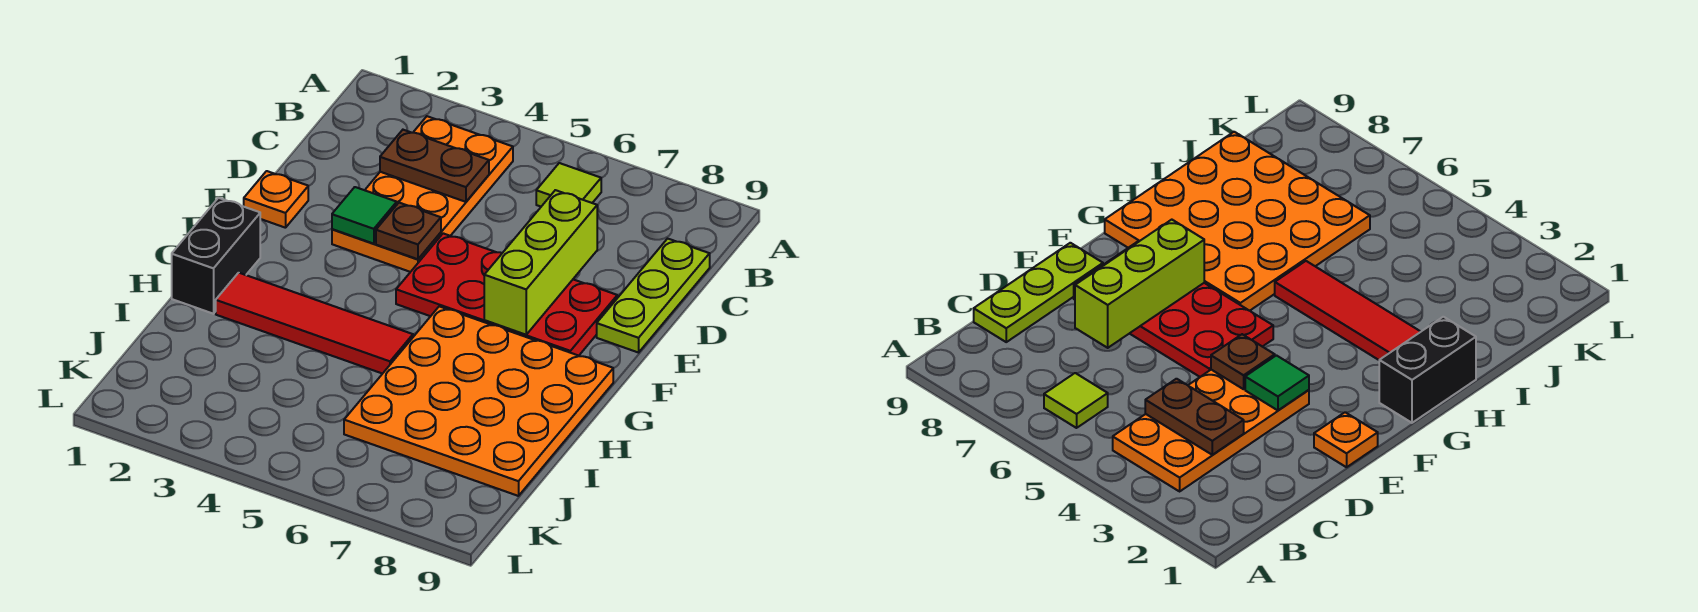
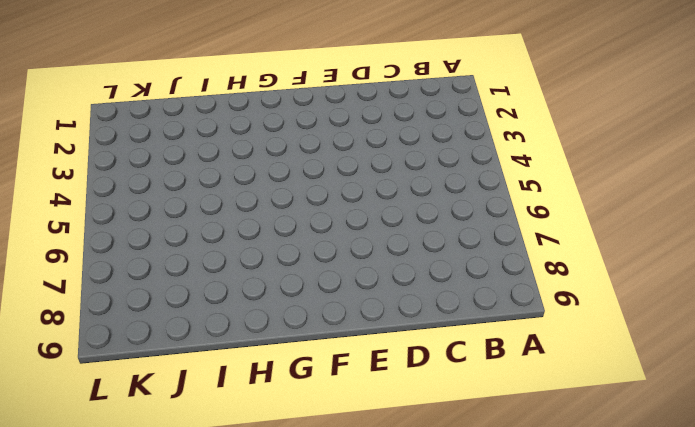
none -> orange 2x4 plate [332,116,513,272]
none -> lime 1x1 tile [536,163,601,206]
none -> lime 1x3 plate [597,239,710,353]

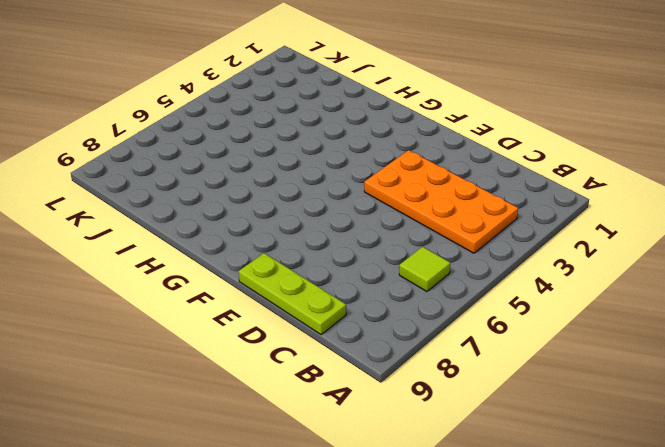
none -> orange 1x1 plate [244,171,308,228]
none -> red 2x4 plate [396,233,617,356]
none -> black 1x2 brick [172,198,260,314]

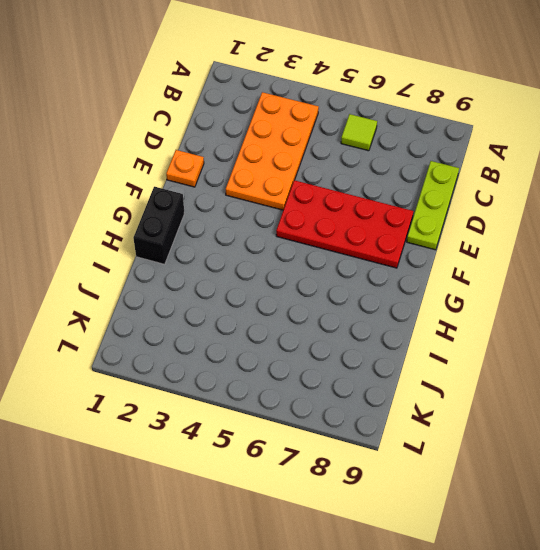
none -> orange 4x4 plate [344,306,613,496]
none -> red 1x4 tile [216,273,413,374]
none -> brown 1x2 plate [380,130,489,202]

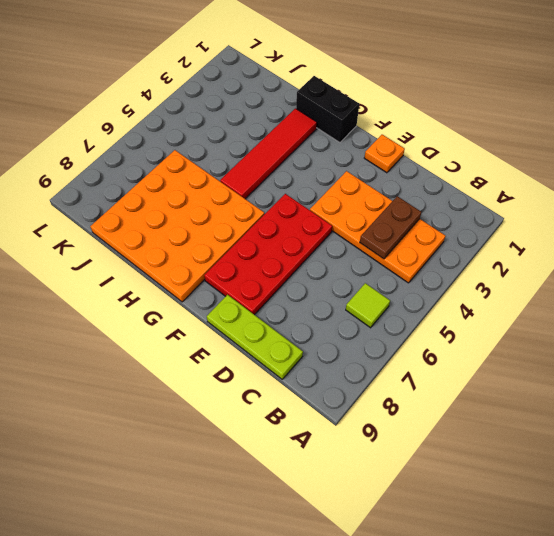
none -> lime 1x3 brick [484,190,597,335]
none -> green 1x1 tile [332,187,397,244]
none -> brown 1x1 plate [376,203,441,259]

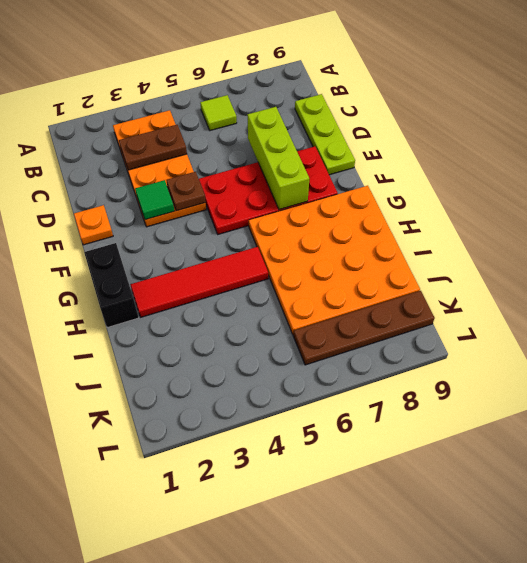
brown 1x4 plate [293,291,435,365] -> none

